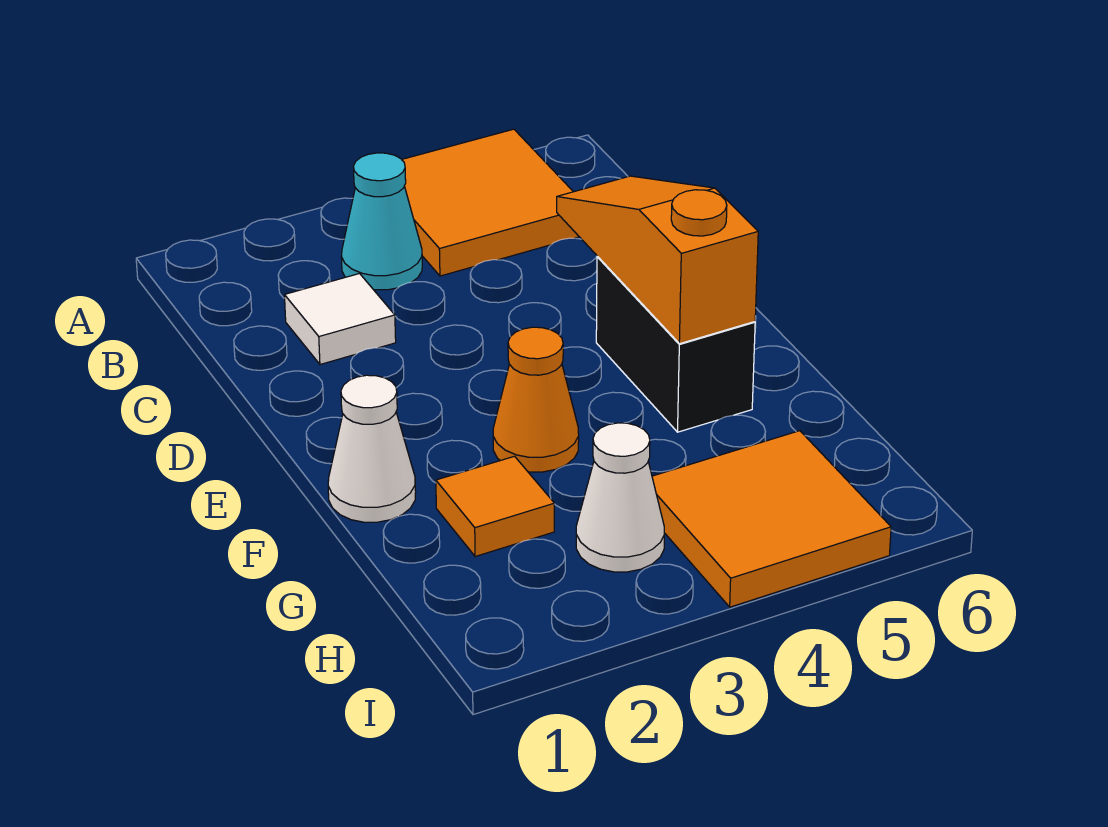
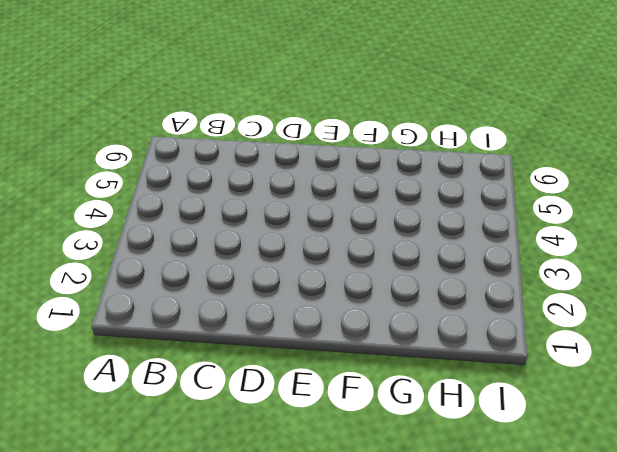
none -> orange 2x2 tile [402,129,579,276]
none -> cyan 1x1 cone [341,153,422,290]

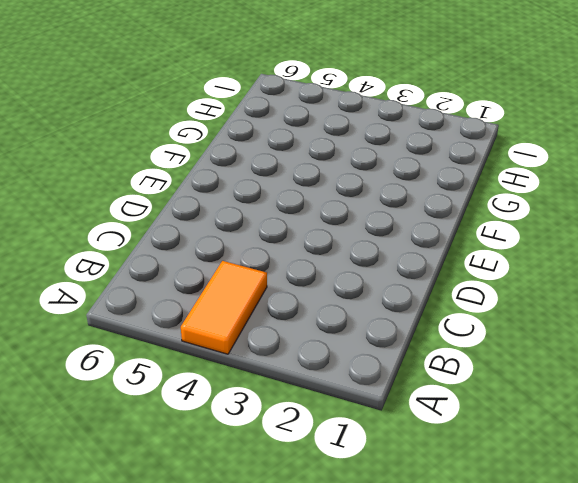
orange 1x2 tile [181,261,267,354] -> orange 2x2 tile [402,129,579,276]
none -> cyan 1x1 cone [341,153,422,290]
none -> white 1x1 tile [284,274,396,364]

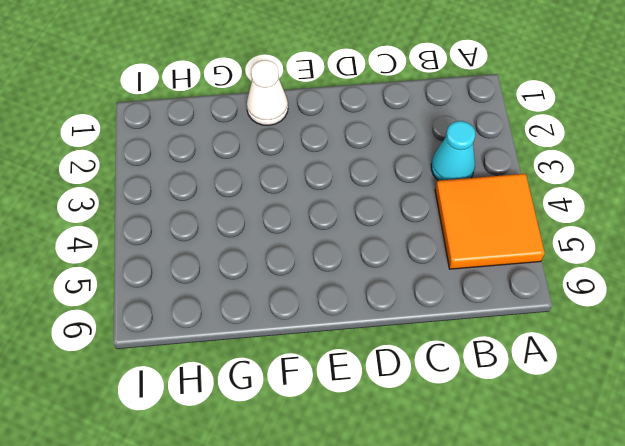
none -> white 1x1 tile [284,274,396,364]
none -> black 1x2 brick [596,257,755,432]

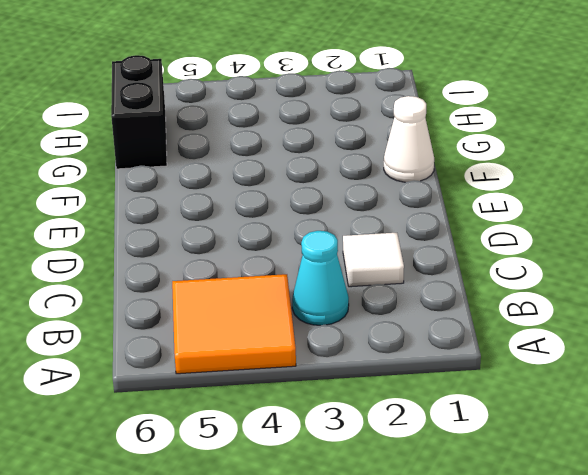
black 1x2 brick [111,55,167,169] -> black 1x2 brick moved to [596,257,755,432]
none -> orange 1x1 cone [493,327,579,472]
none -> orange 1x1 tile [436,456,554,557]

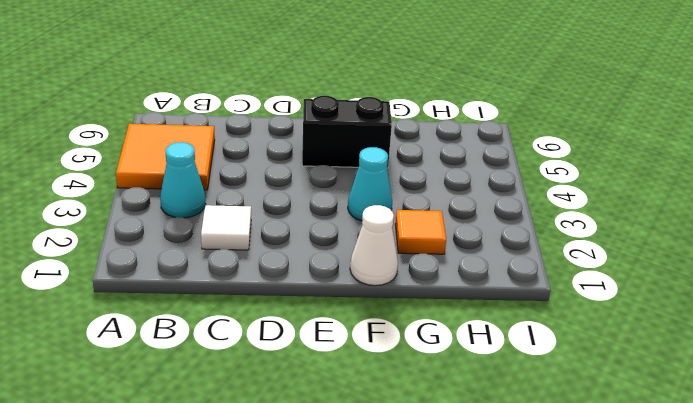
cyan 1x1 cone [348,147,392,221] -> orange 1x1 cone [493,327,579,472]
none -> white 1x1 cone [576,423,664,572]
none -> orange 2x2 tile [652,431,891,607]

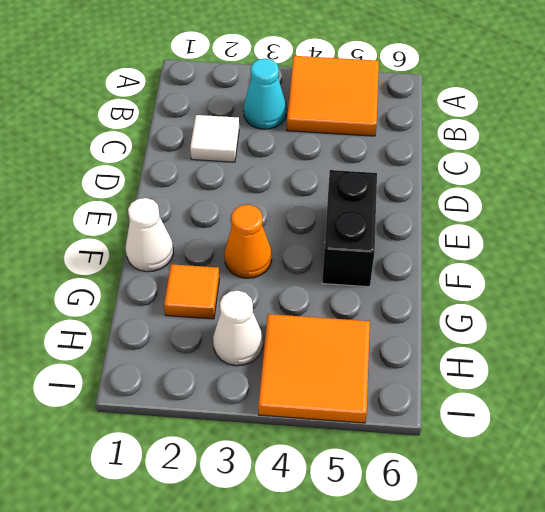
none -> orange 1x3 slope [557,176,758,344]

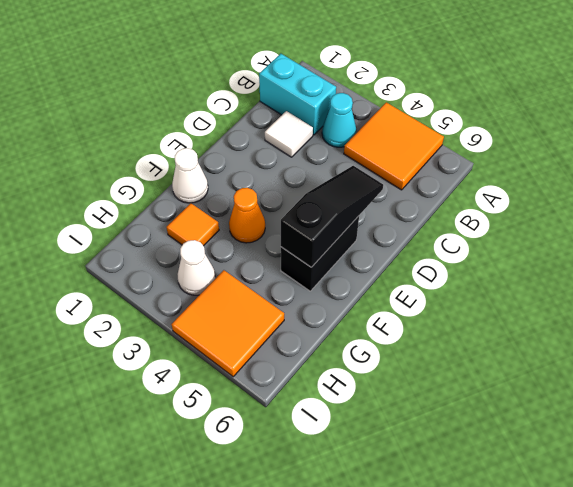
cyan 1x2 brick [259,54,336,135] -> none
black 1x3 slope [281,166,383,267] -> orange 1x3 slope [557,176,758,344]

